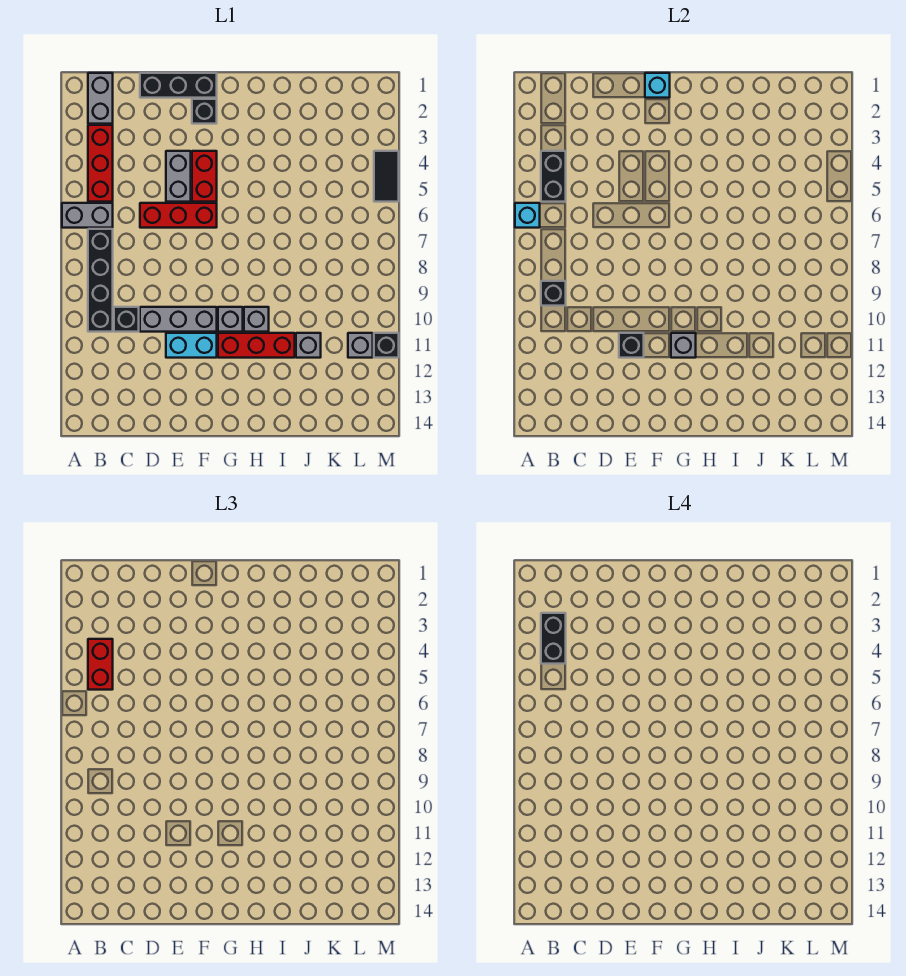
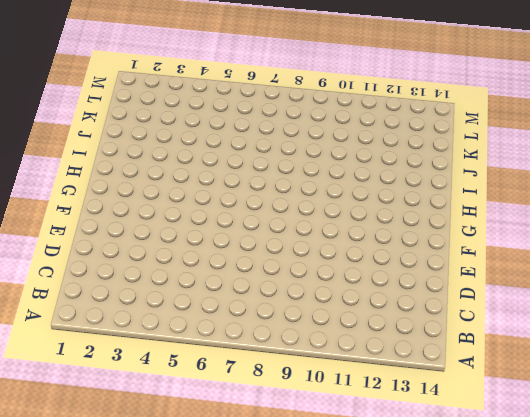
none -> grey 1x2 brick [62,203,113,228]
none -> grey 1x2 brick [88,73,113,124]
none -> red 1x3 brick [88,125,113,202]

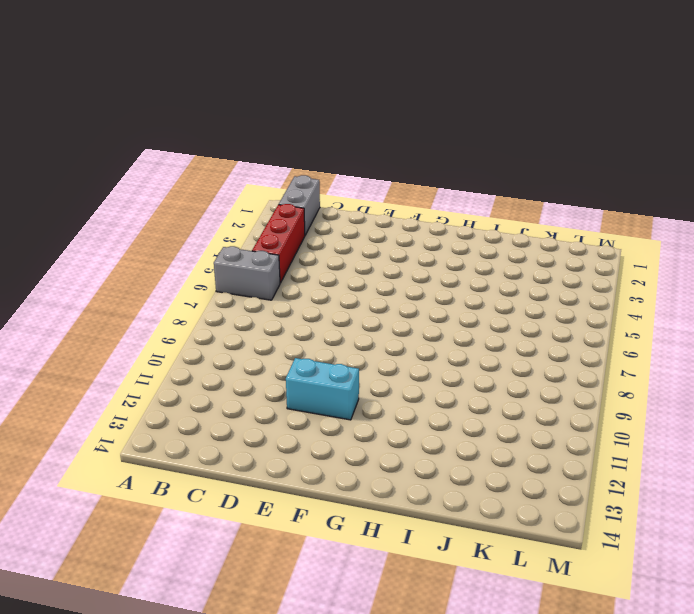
none -> black 1x4 brick [88,229,113,332]
none -> black 1x1 brick [114,307,139,332]
none -> black 1x3 brick [140,73,217,98]

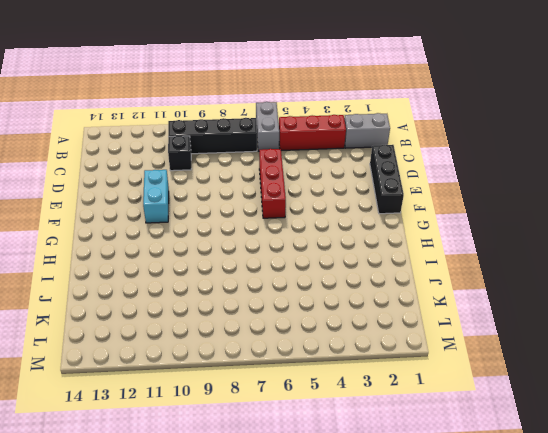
none -> grey 1x3 brick [140,307,217,332]
none -> grey 1x2 brick [166,151,191,202]
none -> black 1x1 brick [192,99,217,124]

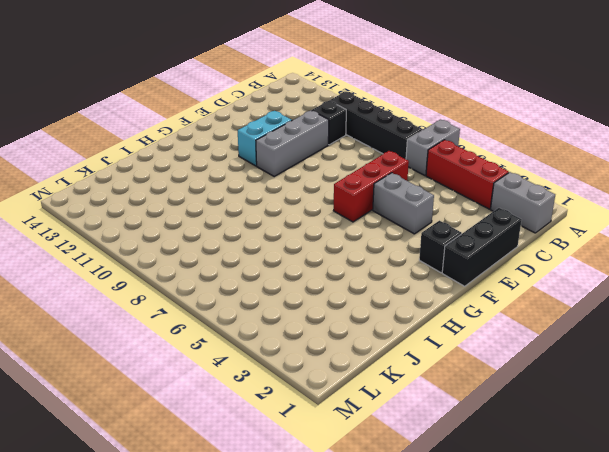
none -> red 1x2 brick [192,151,217,202]
none -> grey 1x1 brick [218,307,243,332]
none -> red 1x3 brick [218,333,295,358]

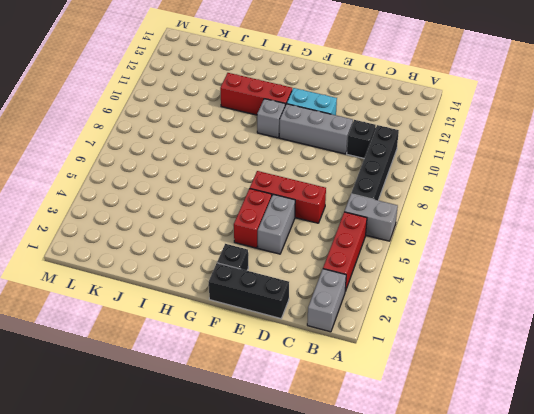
none -> grey 1x1 brick [244,307,269,332]
none -> grey 1x1 brick [296,333,321,358]
none -> grey 1x1 brick [348,333,373,358]

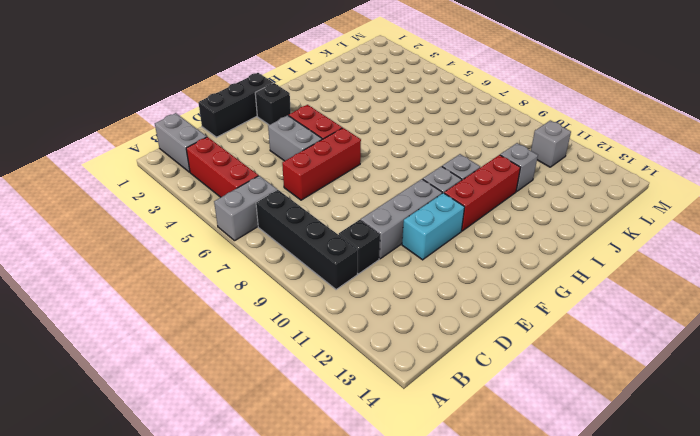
none -> black 1x2 tile [374,151,399,202]
none -> black 1x1 brick [374,333,399,358]
none -> cyan 1x1 brick [515,203,540,228]

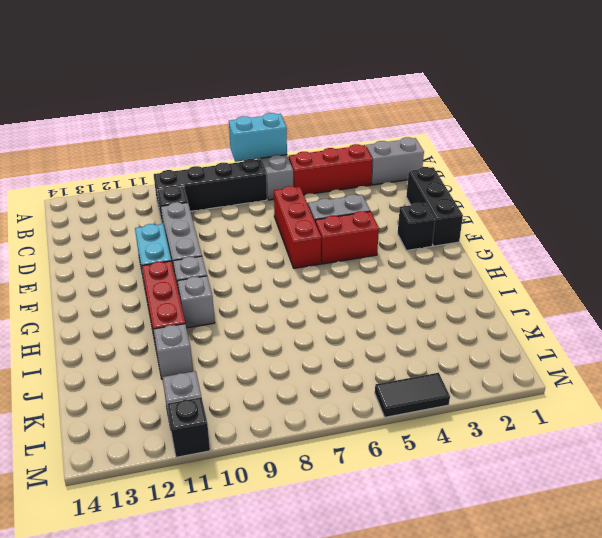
cyan 1x2 brick [229,113,287,162] -> cyan 1x1 brick [515,203,540,228]
none -> black 1x2 brick [541,151,566,202]
none -> black 1x1 brick [541,281,566,306]
none -> black 1x1 brick [619,333,644,358]

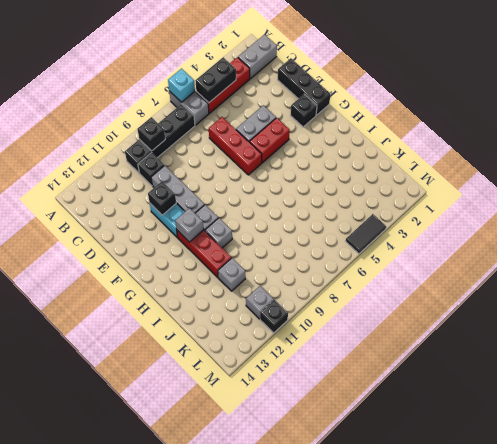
none -> cyan 1x1 brick [645,73,670,98]
none -> red 1x2 brick [88,639,113,690]
none -> black 1x2 brick [541,613,566,664]

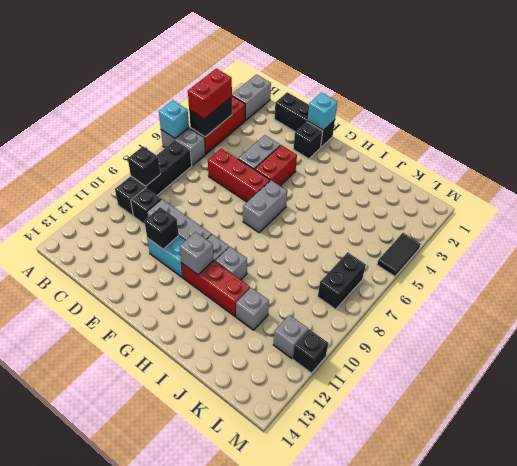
grey 1x2 brick [243,181,287,233] -> none
black 1x2 brick [318,253,366,309] -> black 1x2 brick moved to [541,613,566,664]

